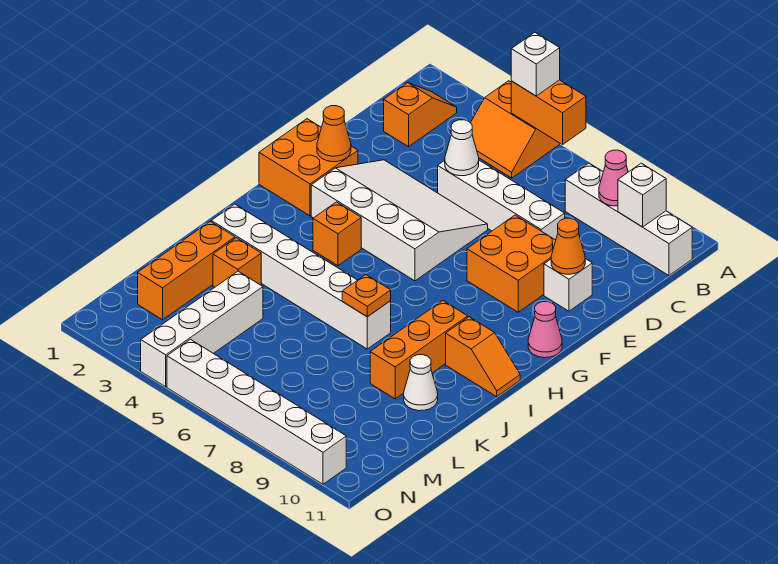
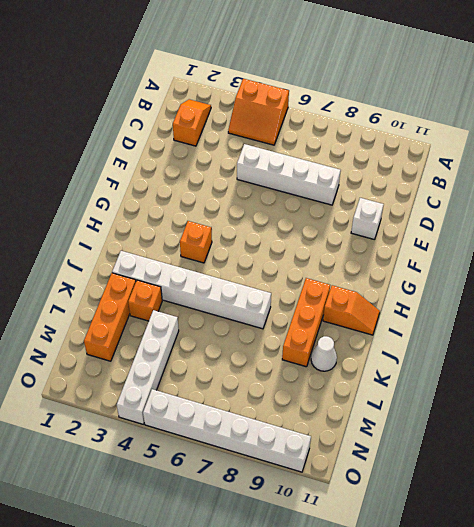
none -> white 1x4 brick [565,163,692,275]
none -> white 3x4 slope [311,160,488,281]
none -> orange 2x2 brick [467,215,556,312]

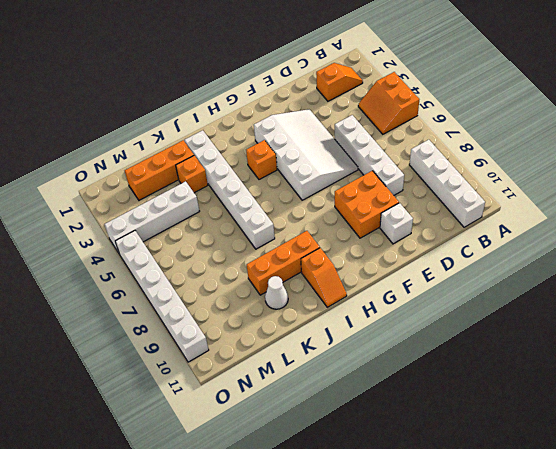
none -> orange 2x2 brick [259,119,358,216]
none -> pink 1x1 cone [528,302,562,358]
none -> orange 1x2 brick [511,80,586,145]

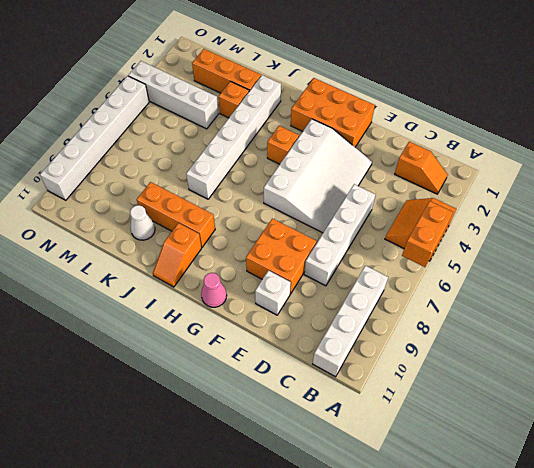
orange 2x3 brick [291,78,375,147] -> orange 2x2 brick [259,119,358,216]
none -> pink 1x1 cone [599,150,628,206]
none -> white 1x1 brick [618,163,666,227]
none -> white 1x1 cone [445,120,479,176]

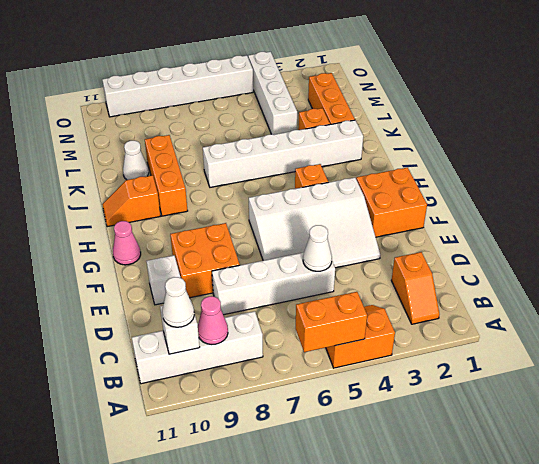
white 1x1 cone [162,277,194,327] -> none
none -> orange 1x1 cone [551,218,585,274]
none -> orange 1x1 cone [317,106,351,162]
none -> orange 1x1 plate [342,275,391,317]

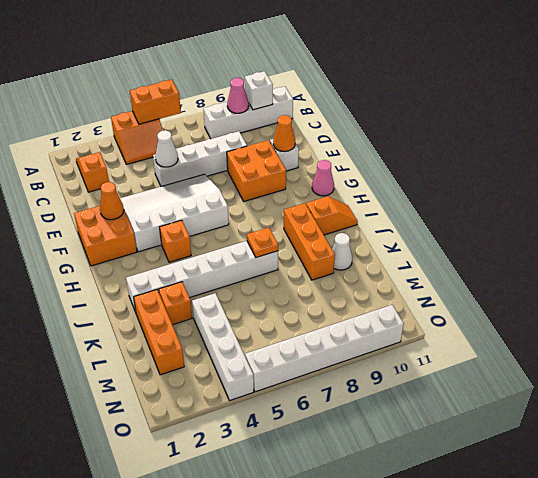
none -> white 1x1 brick [511,32,560,96]

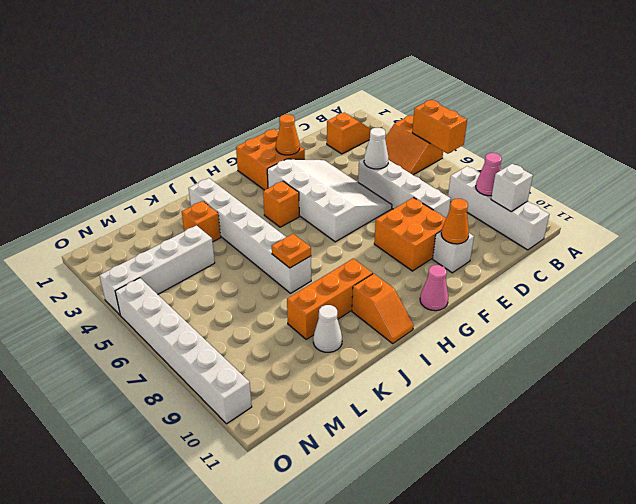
none -> orange 1x3 brick [138,222,235,320]
none -> white 1x1 brick [511,32,560,96]

